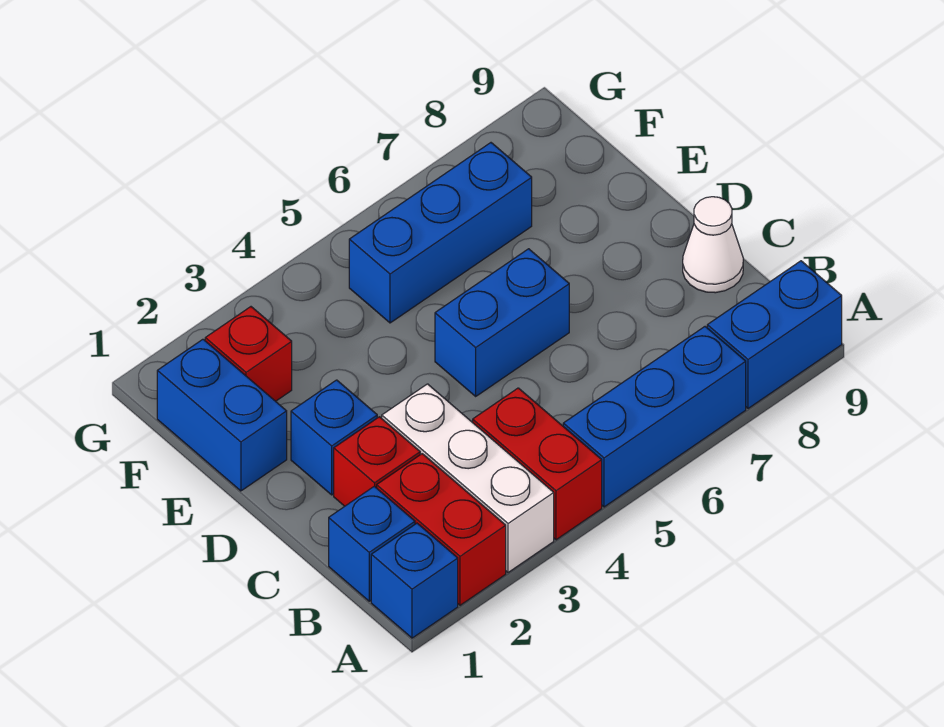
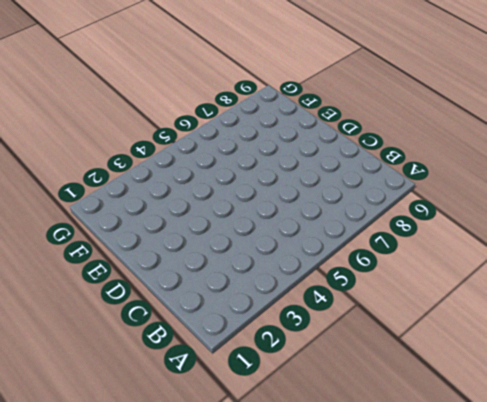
none -> blue 1x1 brick [371,523,458,638]
none -> red 1x2 brick [377,454,506,605]
none -> white 1x3 brick [382,384,554,572]

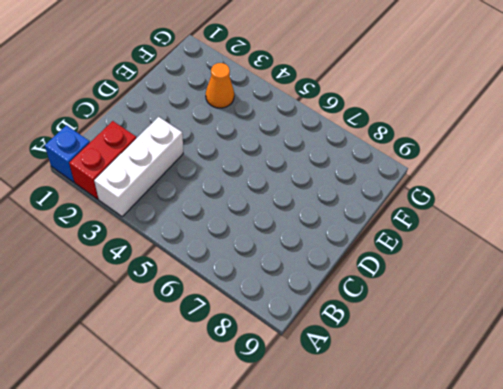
orange 1x1 cone [206,63,234,108] -> none
none -> red 1x2 brick [473,388,602,540]
none -> blue 1x3 brick [563,327,746,507]
none -> blue 1x2 brick [707,261,842,408]

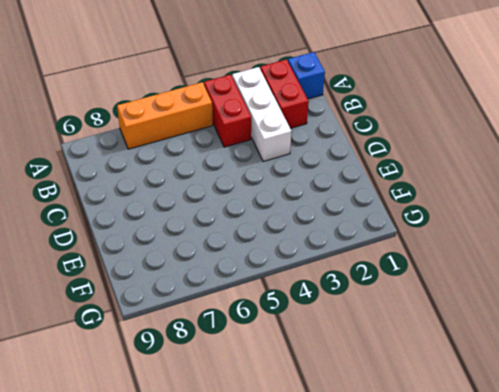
orange 1x3 brick [117,82,213,149] -> blue 1x3 brick [563,327,746,507]
none -> blue 1x2 brick [707,261,842,408]
none -> blue 1x1 brick [329,486,415,601]
none -> red 1x1 brick [334,417,420,506]

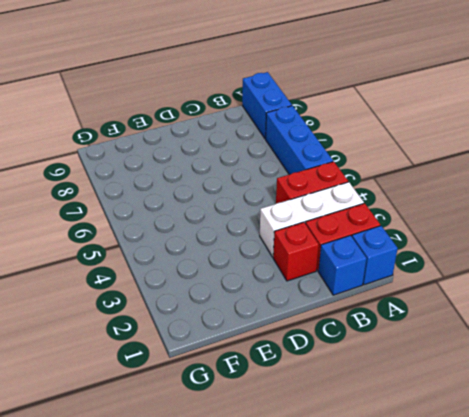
none -> white 1x1 cone [683,197,743,293]
none -> blue 1x1 brick [291,380,377,495]
none -> blue 1x2 brick [435,249,569,396]

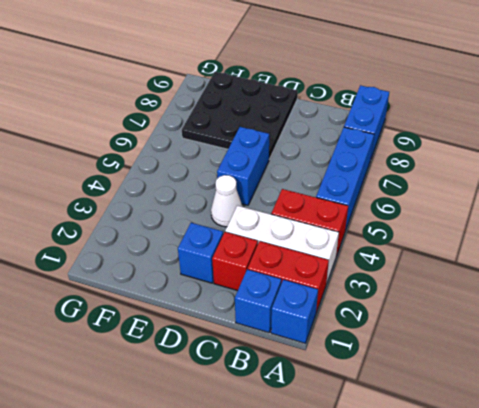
white 1x1 cone [211,175,243,227] -> white 1x1 cone moved to [683,197,743,293]
black 3x3 plate [182,72,298,159] -> blue 1x3 brick [349,143,532,323]
none -> blue 1x2 brick [157,339,287,491]
none -> red 1x1 brick [205,307,292,401]

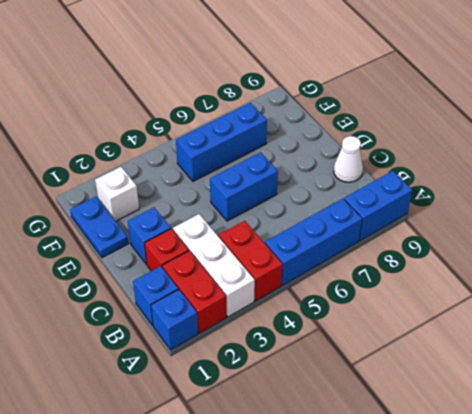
blue 1x2 plate [70,197,128,258] -> blue 1x2 brick [157,339,287,491]
white 1x1 brick [95,167,139,221] -> red 1x1 brick [205,307,292,401]

